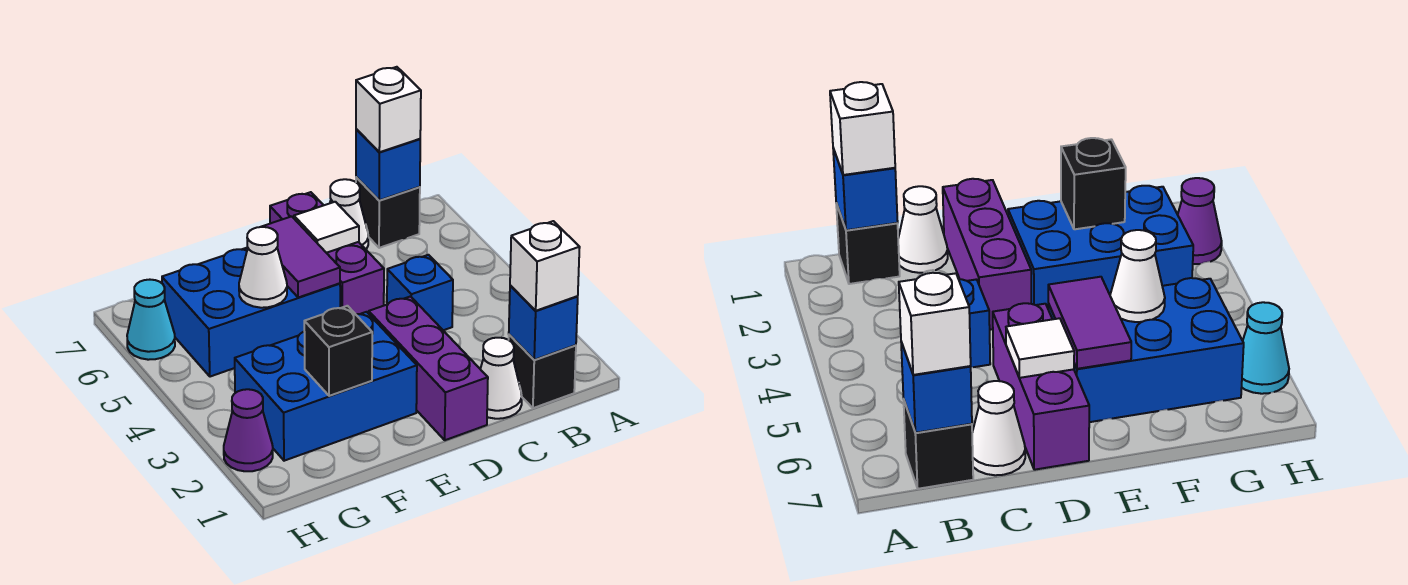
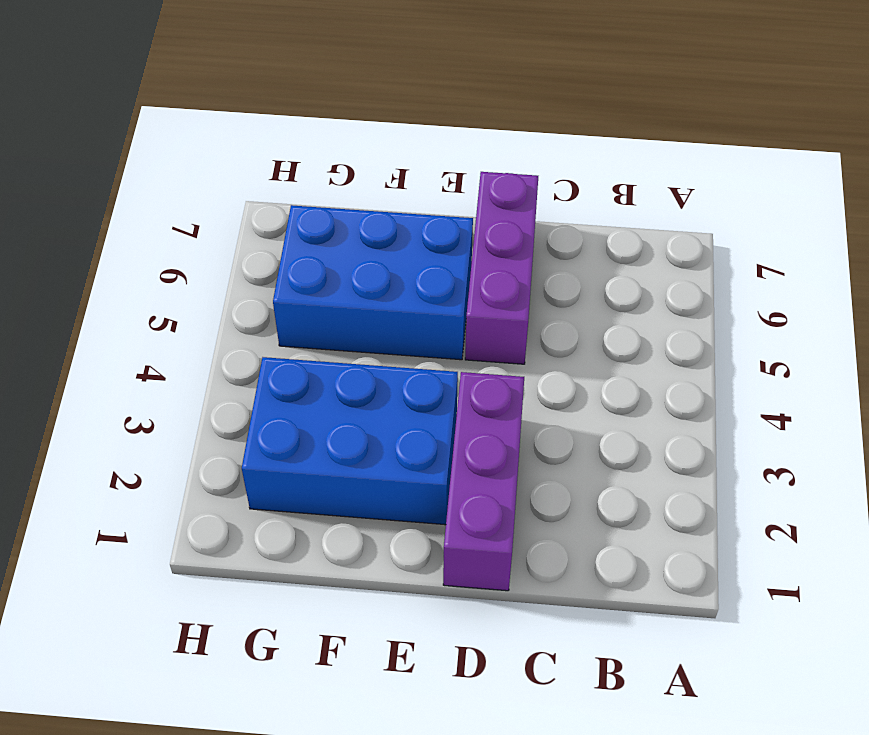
none -> black 1x1 brick [509,335,576,408]
none -> black 1x1 brick [356,177,420,248]
none -> white 1x1 cone [480,338,522,419]

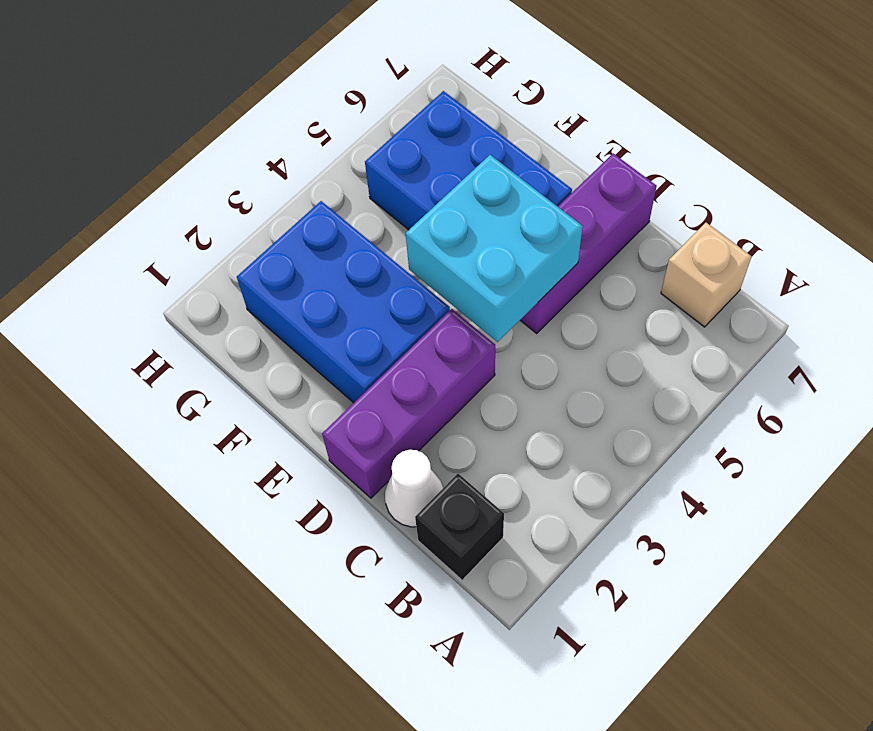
tan 1x1 brick [661,223,752,327] -> black 1x1 brick [356,177,420,248]
cyan 2x2 brick [406,155,583,342] -> purple 1x2 tile [262,216,340,298]
none -> blue 1x1 brick [387,255,453,330]
none -> white 1x1 cone [330,179,368,249]
none -> purple 1x1 cone [224,389,273,471]

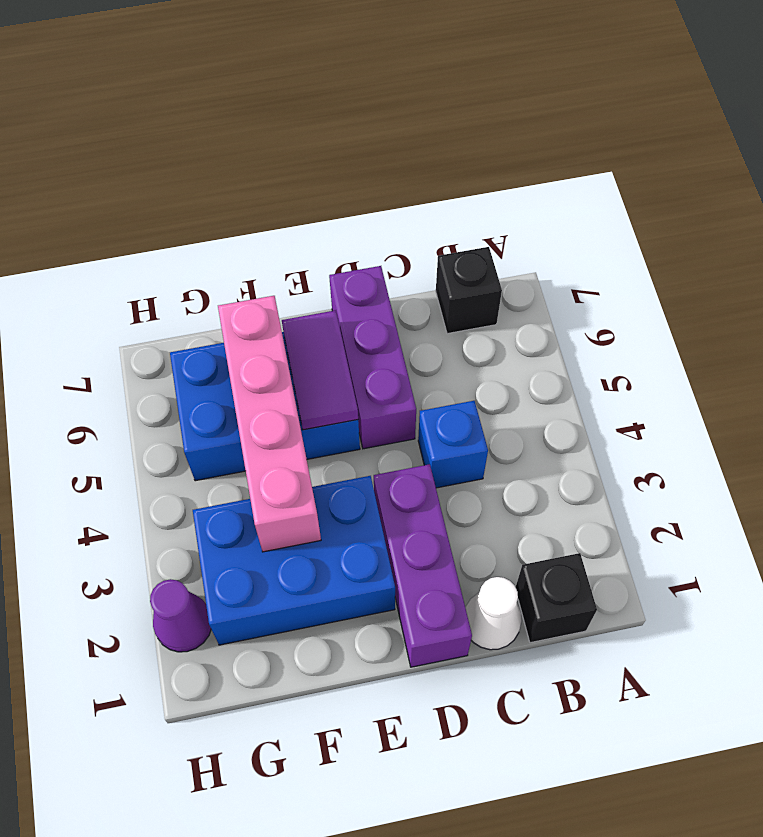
pink 1x4 brick [218,296,321,552] -> white 1x1 cone [239,227,287,308]
none -> white 1x1 cone [330,179,368,249]
none -> cyan 1x1 cone [127,280,175,360]
none -> blue 1x1 brick [509,285,578,360]

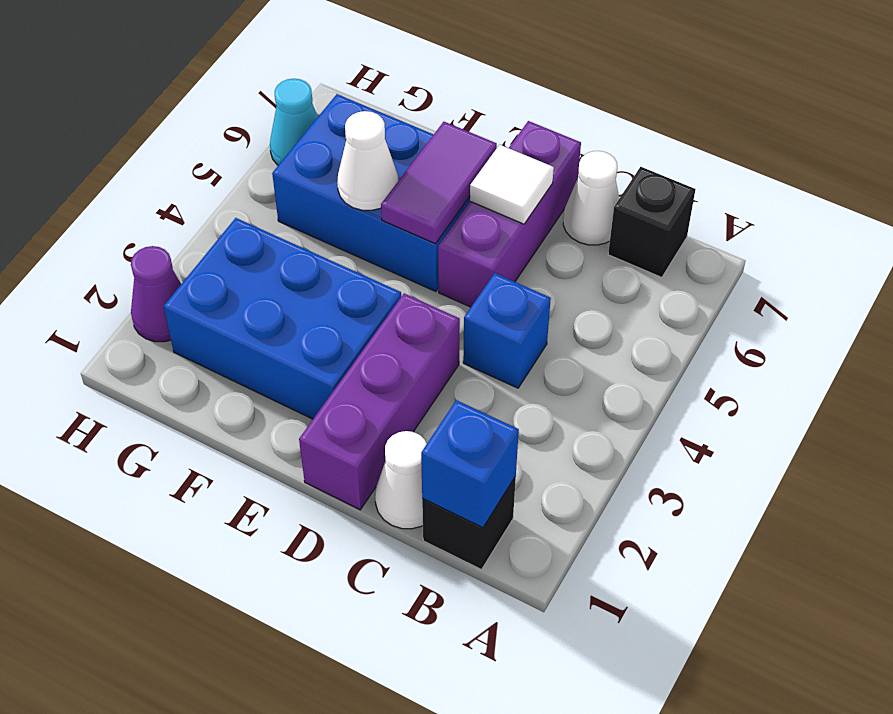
none -> blue 1x1 brick [356,129,420,200]
none -> black 1x1 brick [304,306,372,396]
none -> white 1x1 brick [510,221,580,311]

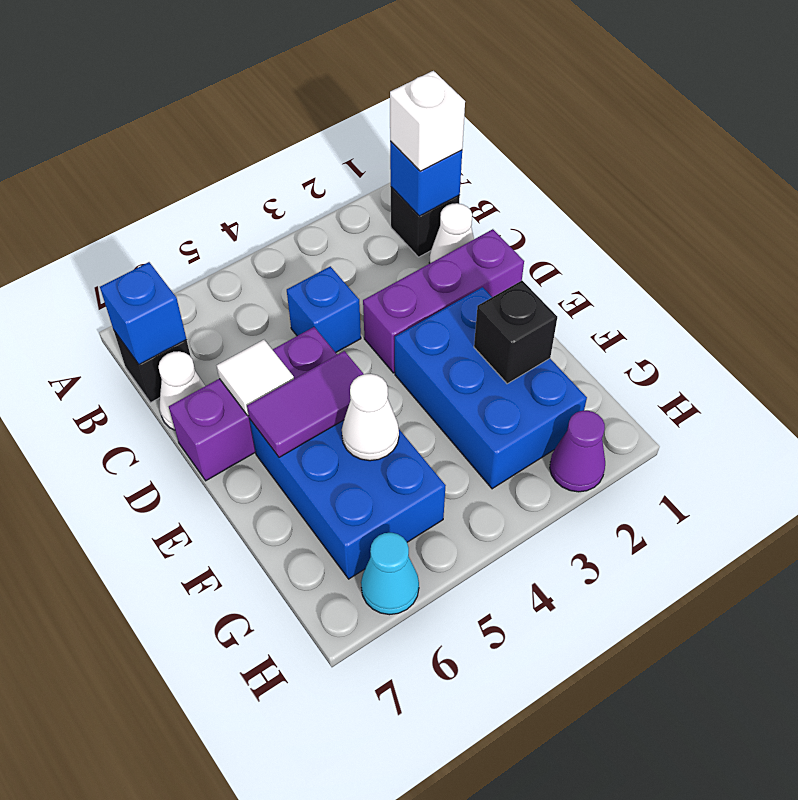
none -> white 1x1 brick [356,67,421,152]

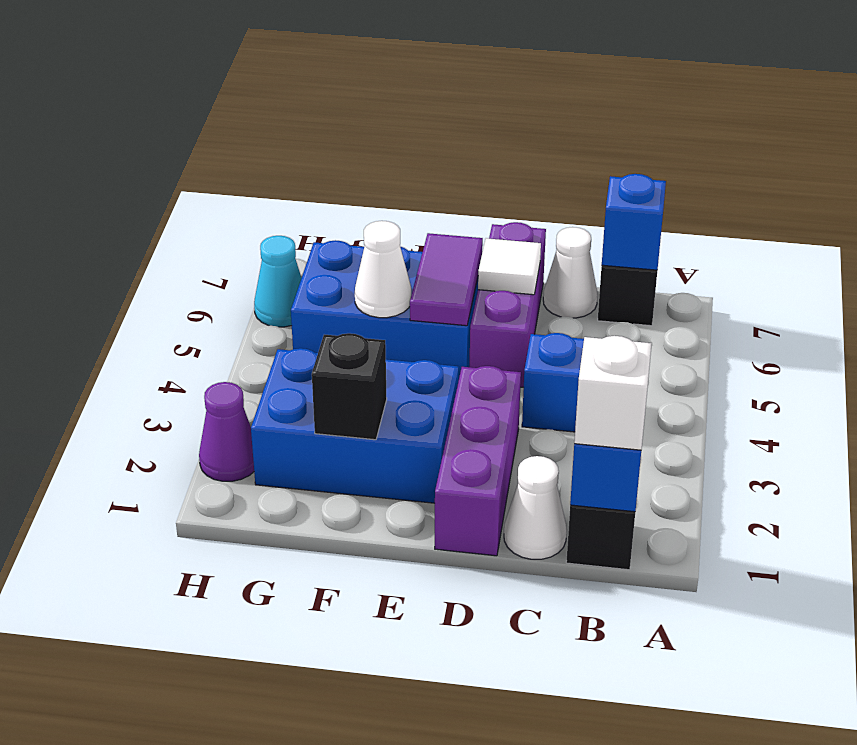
none -> white 1x1 brick [356,67,421,152]

